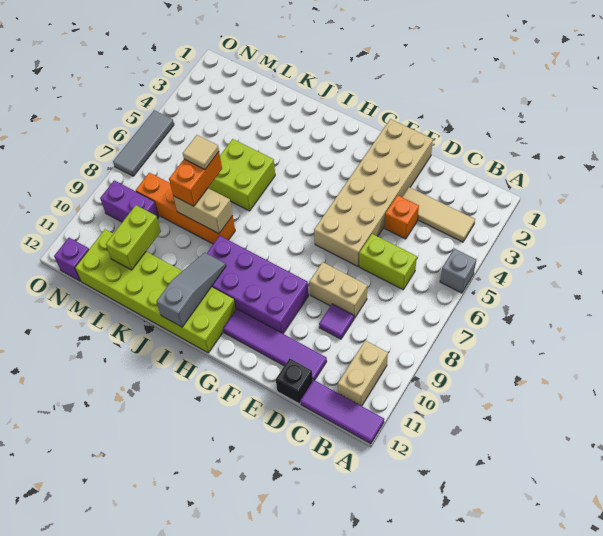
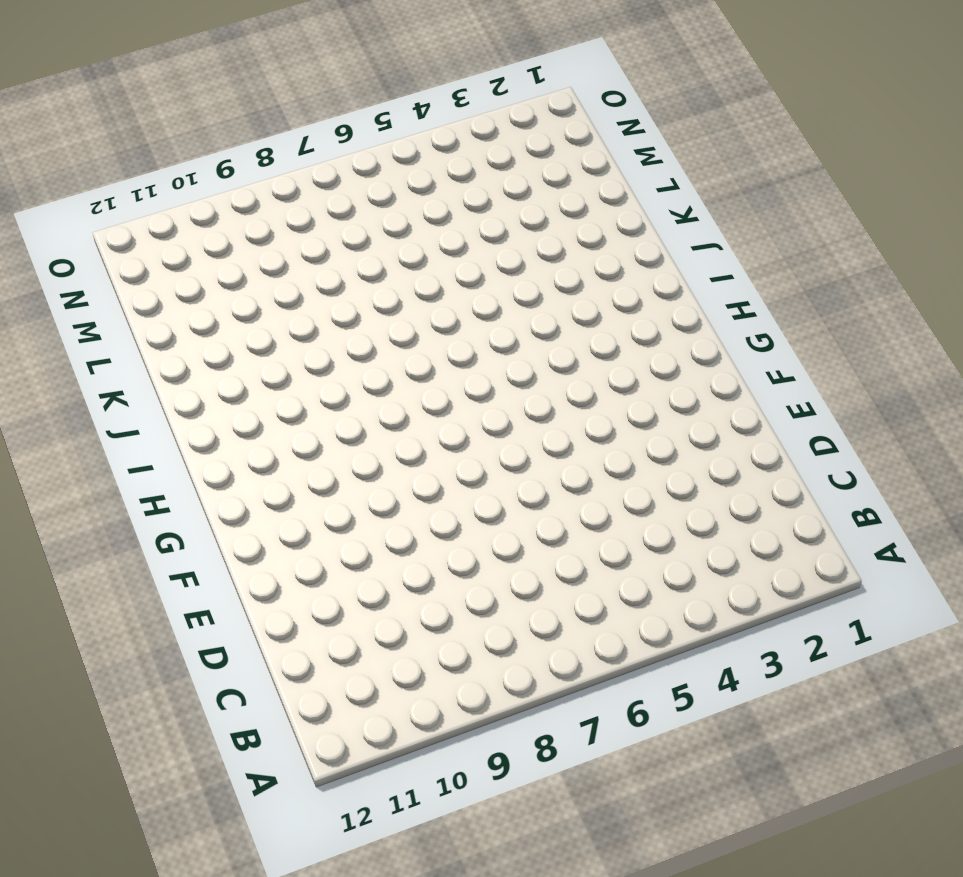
none -> grey 1x1 brick [440,249,476,293]
none -> purple 1x3 tile [300,380,384,444]
none -> tan 1x3 tile [403,187,475,242]

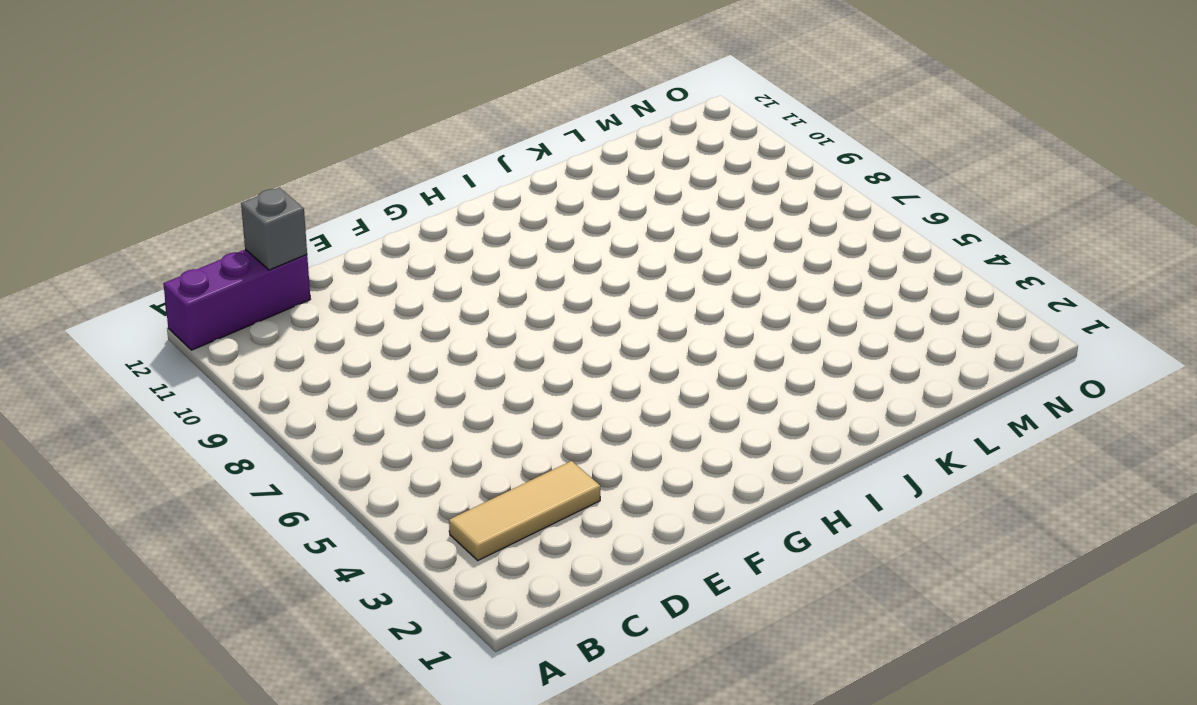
purple 1x3 brick [163,249,310,350] -> purple 1x3 tile [300,380,384,444]
grey 1x1 brick [241,188,307,270] -> grey 1x1 brick moved to [440,249,476,293]
none -> tan 1x2 brick [338,340,388,406]
none -> lime 1x2 brick [359,234,417,289]
none -> orange 1x1 brick [385,195,419,239]

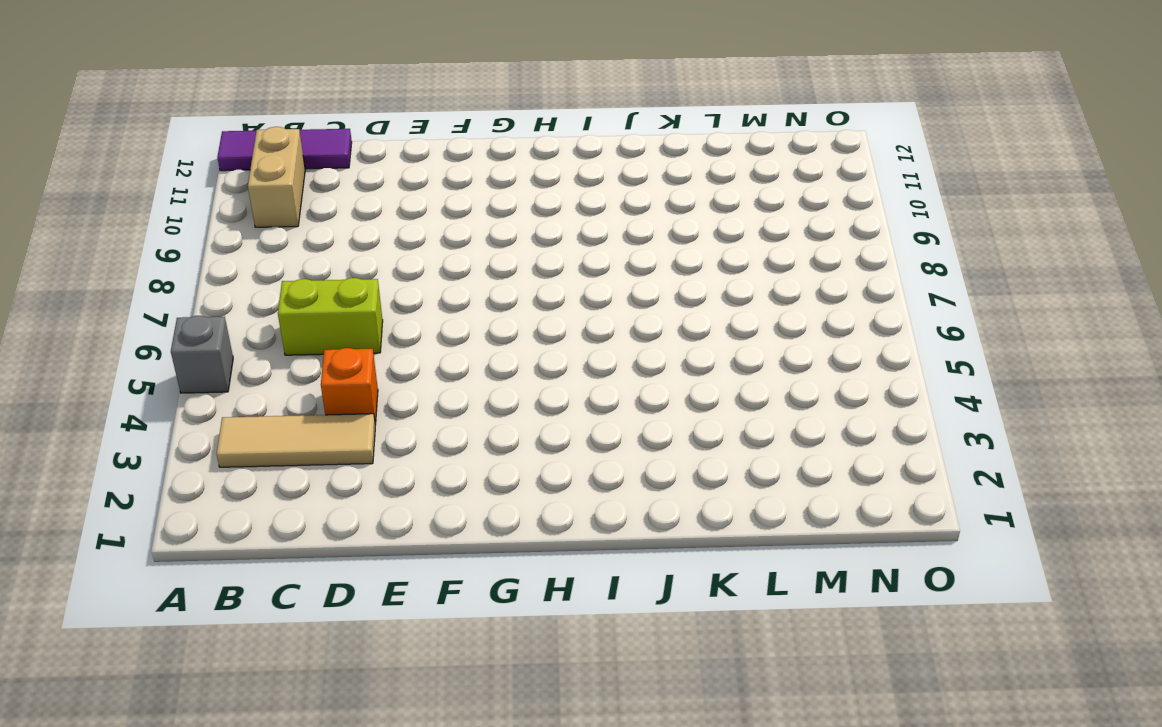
none -> tan 1x2 brick [309,262,367,318]
none -> purple 1x1 tile [319,304,354,339]
none -> purple 1x4 tile [223,309,327,380]

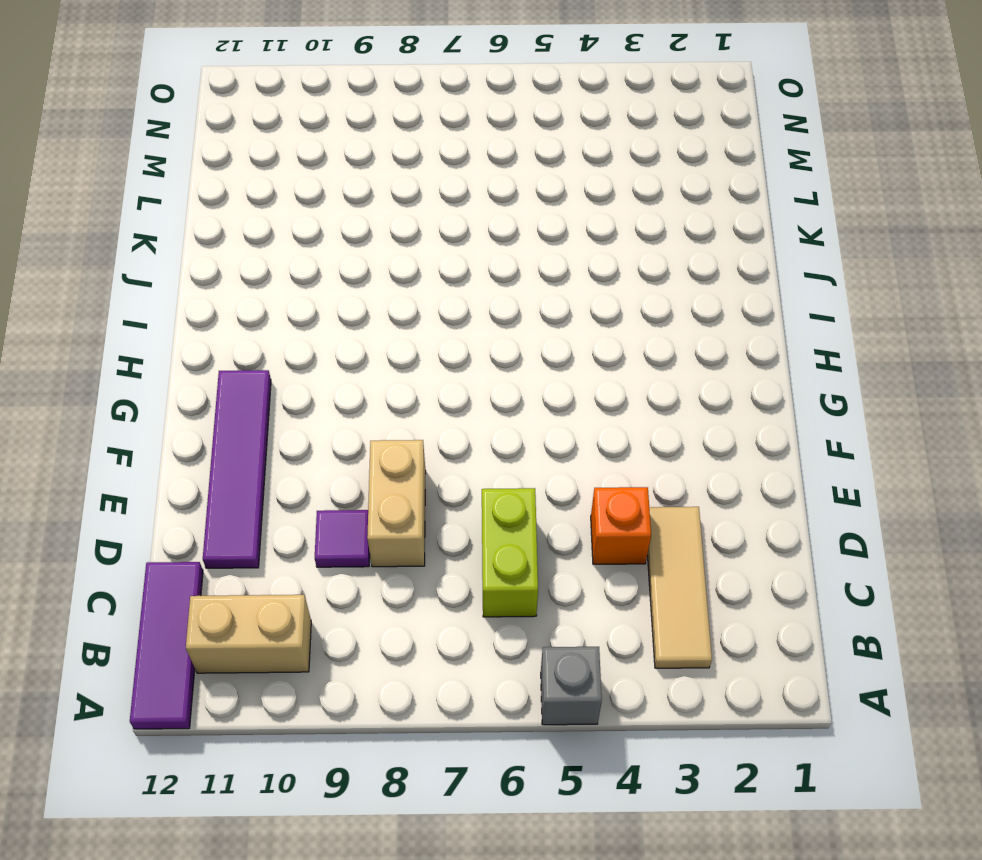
none -> black 1x1 brick [276,358,313,404]
none -> tan 2x6 brick [314,119,433,266]
none -> purple 2x4 brick [207,236,309,334]

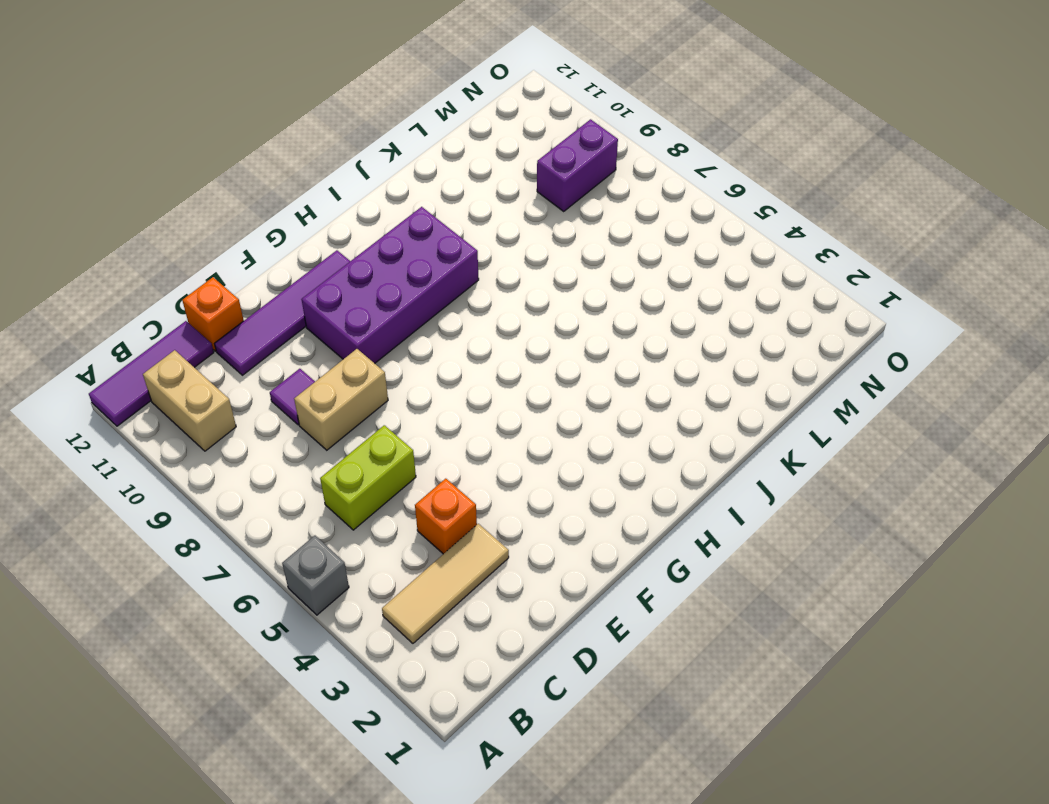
orange 1x1 brick [182,277,244,351] -> black 1x1 brick [276,358,313,404]
none -> tan 2x6 brick [314,119,433,266]
none -> lime 2x6 brick [75,229,236,353]
none -> lime 2x2 brick [208,139,275,211]

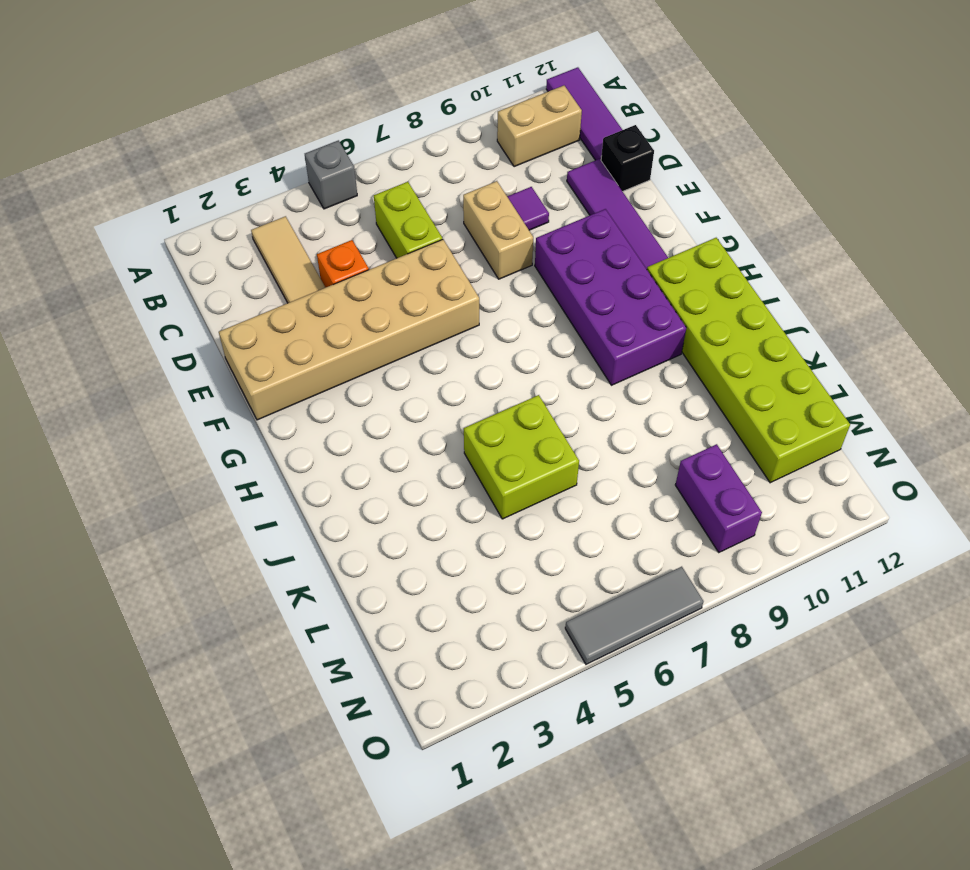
none -> orange 1x4 brick [136,173,235,244]
none -> purple 1x1 brick [54,238,89,281]
none -> grey 1x3 slope [157,252,226,327]

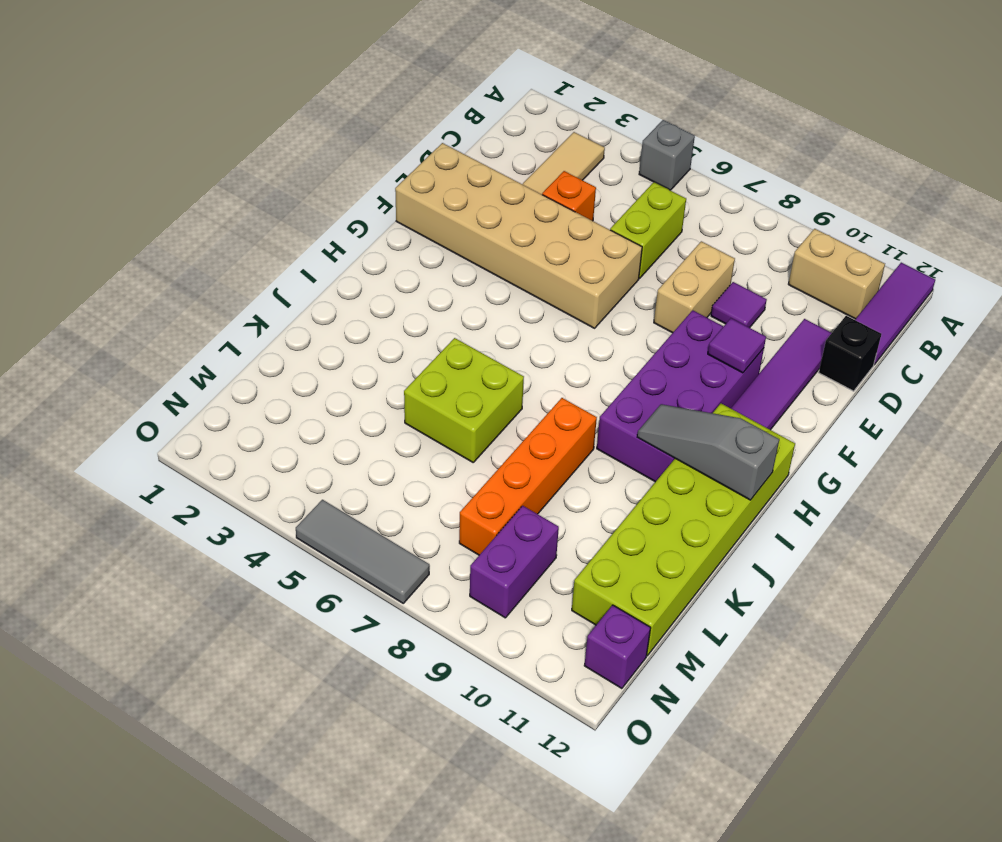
purple 1x1 tile [708,318,766,373] -> none
none -> tan 1x2 brick [173,188,233,234]
none -> lime 1x2 brick [106,205,161,270]
none -> orange 1x2 brick [169,152,222,206]

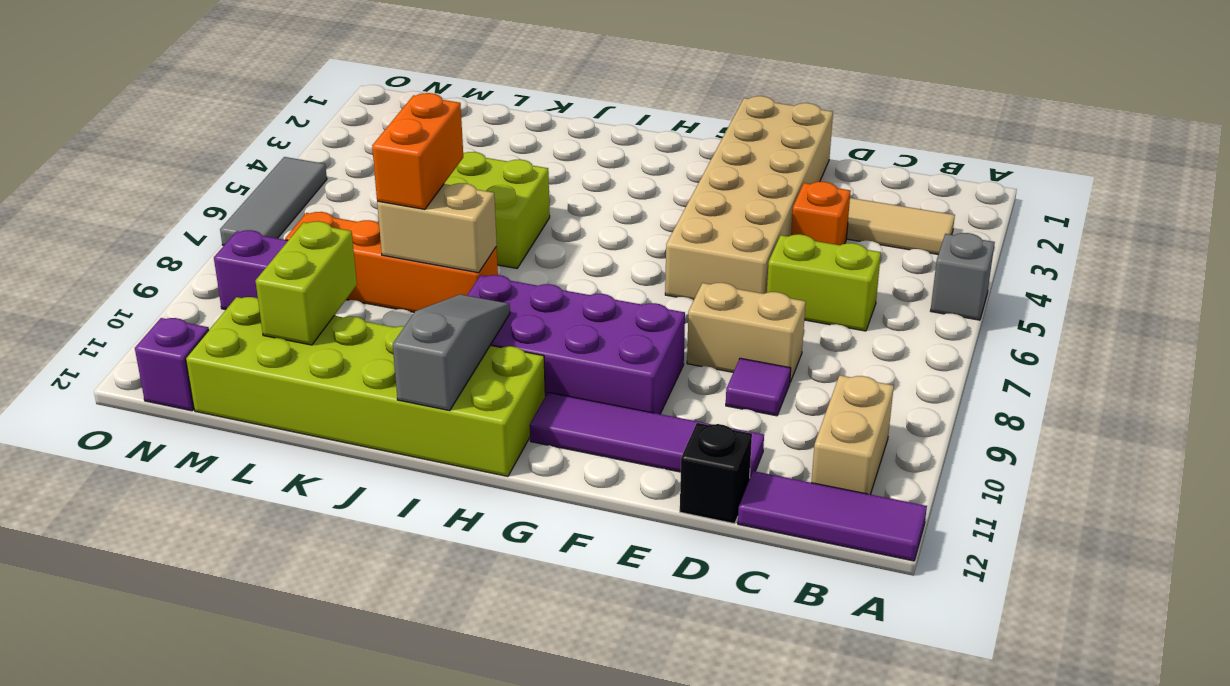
none -> tan 1x1 tile [183,135,219,169]

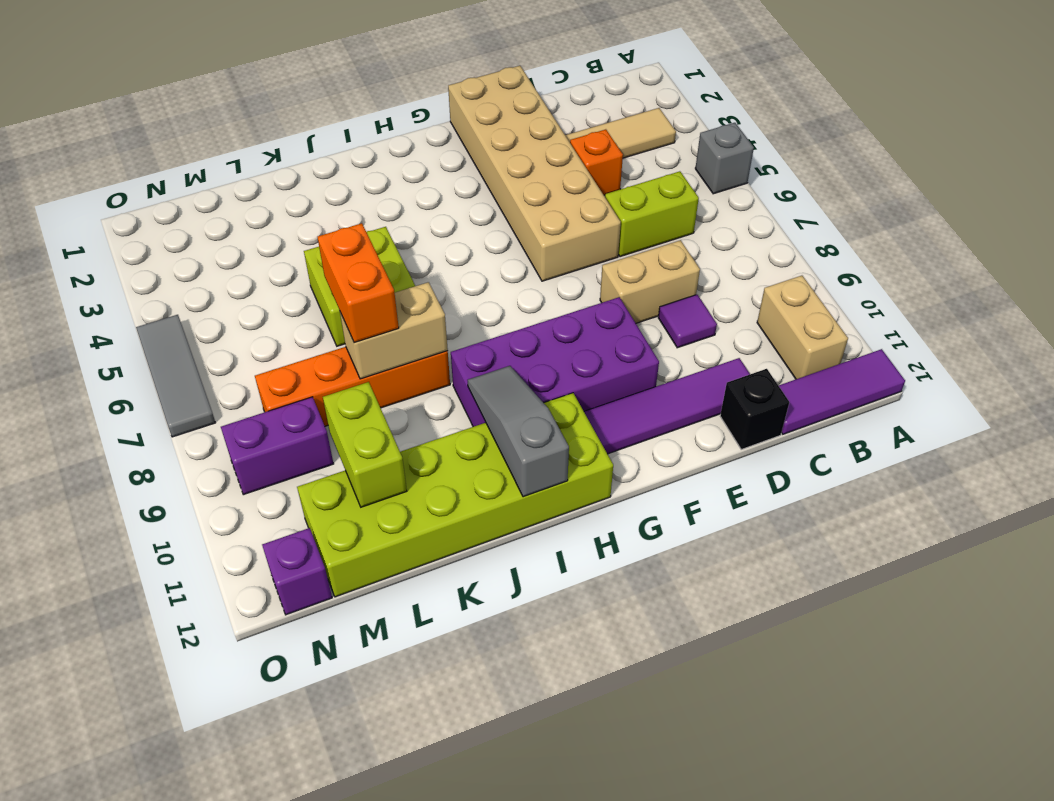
none -> tan 1x1 tile [183,135,219,169]

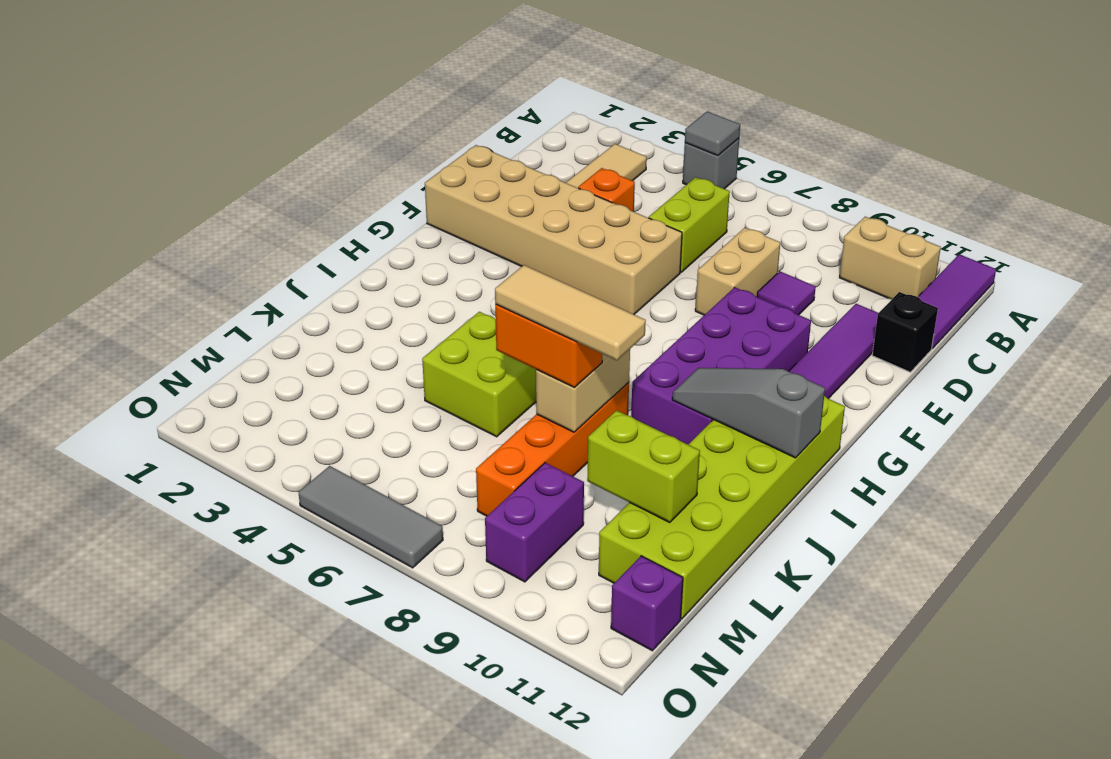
grey 1x1 tile [685,111,740,156] -> none
tan 1x3 tile [495,265,646,360] -> tan 1x1 tile [183,135,219,169]

